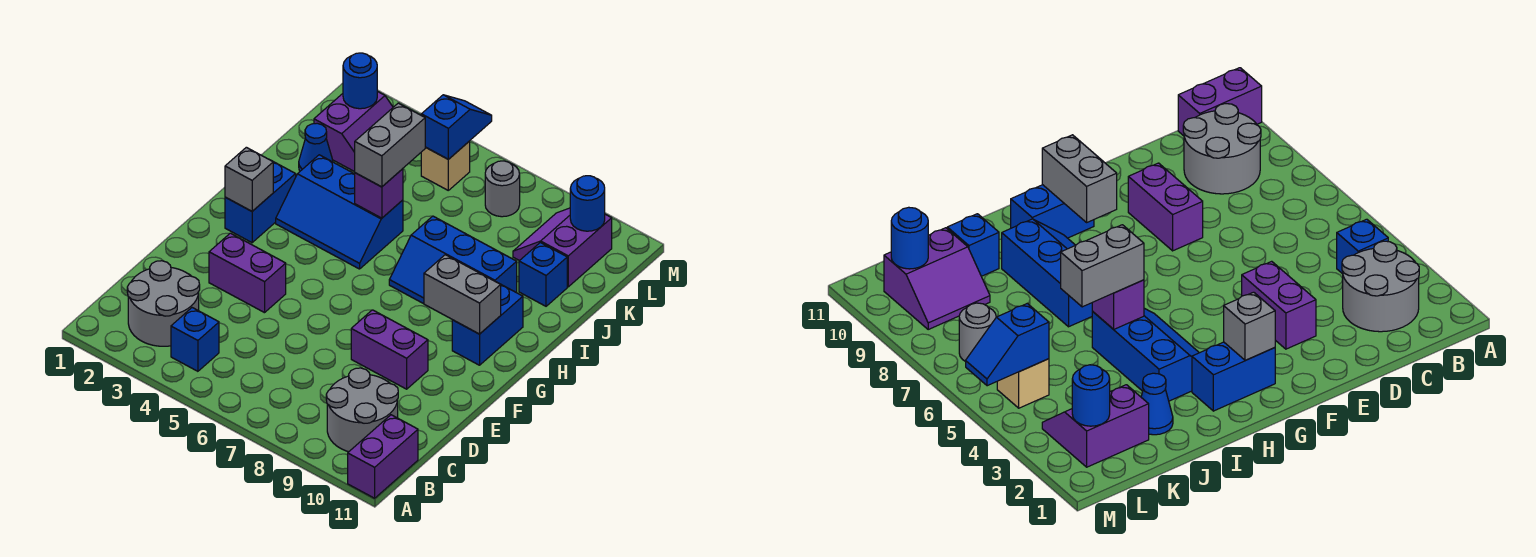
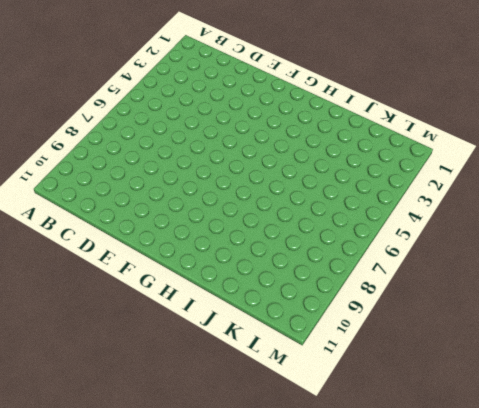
none -> purple 1x2 brick [348,415,418,498]
none -> grey 2x2 round brick [127,261,200,346]
none -> blue 1x1 brick [171,308,219,371]

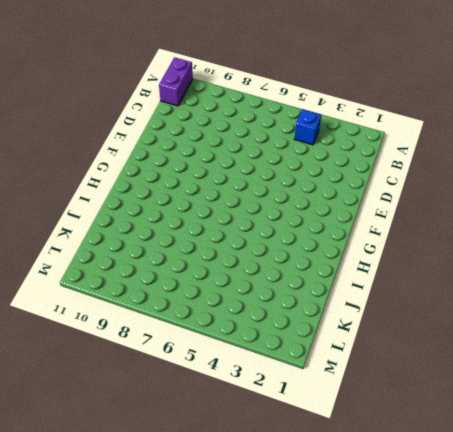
none -> grey 2x2 round brick [127,261,200,346]
none -> grey 2x2 round brick [326,368,398,452]
none -> purple 1x2 brick [209,233,286,313]

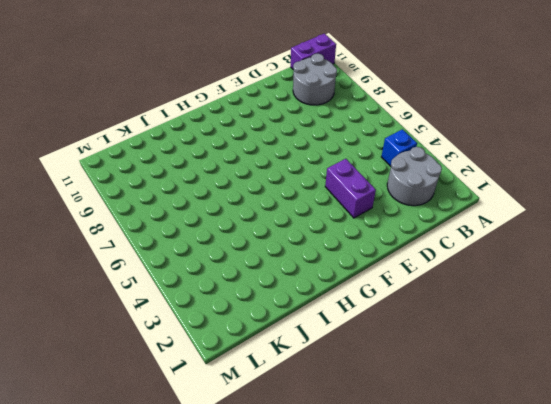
none -> purple 1x2 brick [351,310,428,389]
none -> blue 1x2 brick [225,162,296,243]
none -> blue 1x2 brick [452,284,523,365]

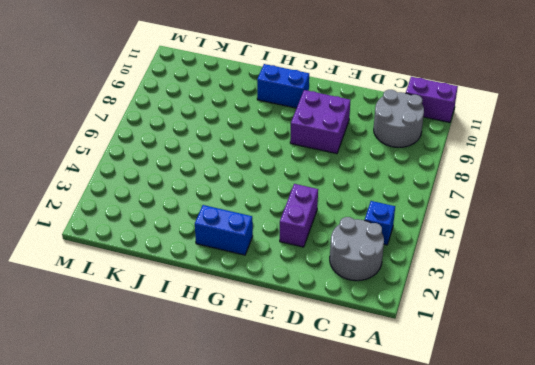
purple 2x2 brick [290,90,350,154] -> purple 1x2 brick [351,310,428,389]
none -> blue 2x3 slope [276,155,403,269]
none -> blue 2x3 slope [389,216,517,304]
none -> blue 1x1 cone [299,123,333,171]

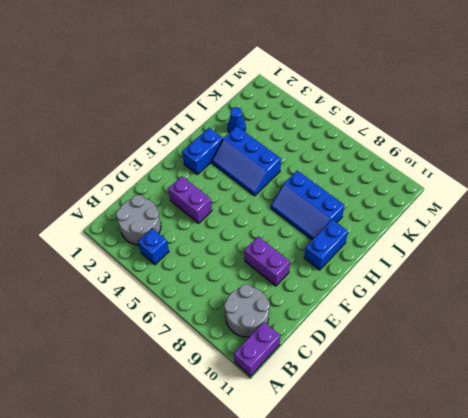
none -> blue 1x1 brick [519,243,567,306]
none -> purple 2x2 slope [314,91,393,172]
none -> purple 2x2 slope [513,208,612,287]

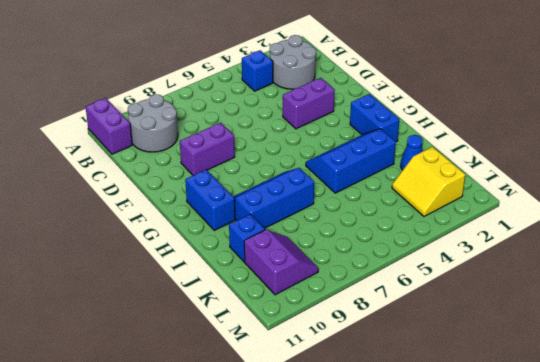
yellow 2x2 slope [392,147,465,216] -> purple 2x2 slope [314,91,393,172]
none -> tan 1x1 brick [421,141,470,190]
none -> grey 1x1 round brick [485,161,520,217]
none -> grey 1x1 brick [225,147,273,211]

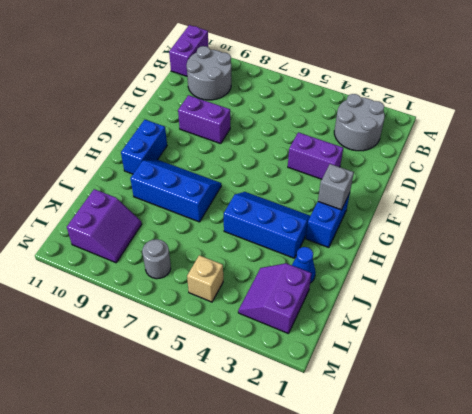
none -> blue 1x1 brick [171,308,219,371]
none -> blue 1x1 brick [519,243,567,306]
none -> grey 1x2 brick [424,255,501,334]

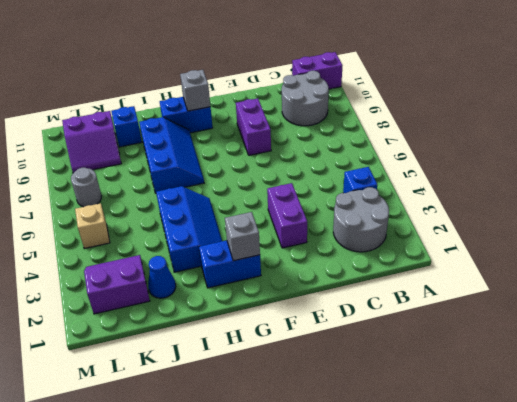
grey 1x1 brick [180,70,210,111] -> grey 1x2 brick [424,255,501,334]
none -> purple 1x1 brick [355,169,403,218]
none -> blue 1x1 round brick [343,53,377,109]
none -> blue 1x2 slope [421,95,492,159]

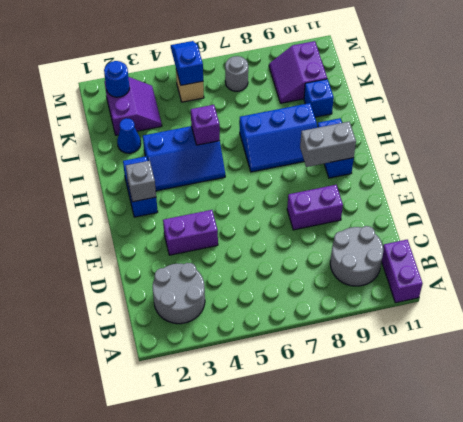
none -> blue 1x1 brick [171,308,219,371]
none -> blue 1x1 round brick [570,176,605,231]
none -> grey 1x2 brick [355,103,425,187]

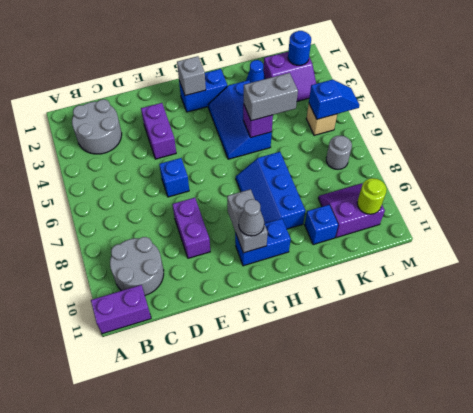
blue 1x1 brick [159,158,189,197] -> blue 1x1 brick moved to [171,308,219,371]
grey 1x1 cone [239,199,264,236] -> none
lime 1x1 round brick [357,178,387,214] -> blue 1x1 round brick [570,176,605,231]

